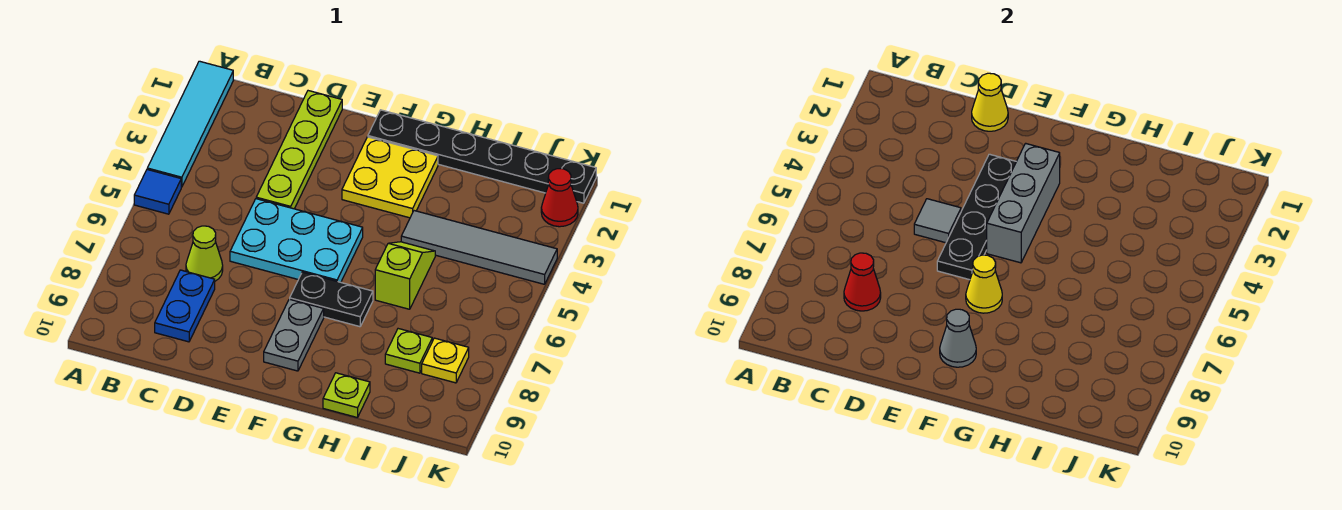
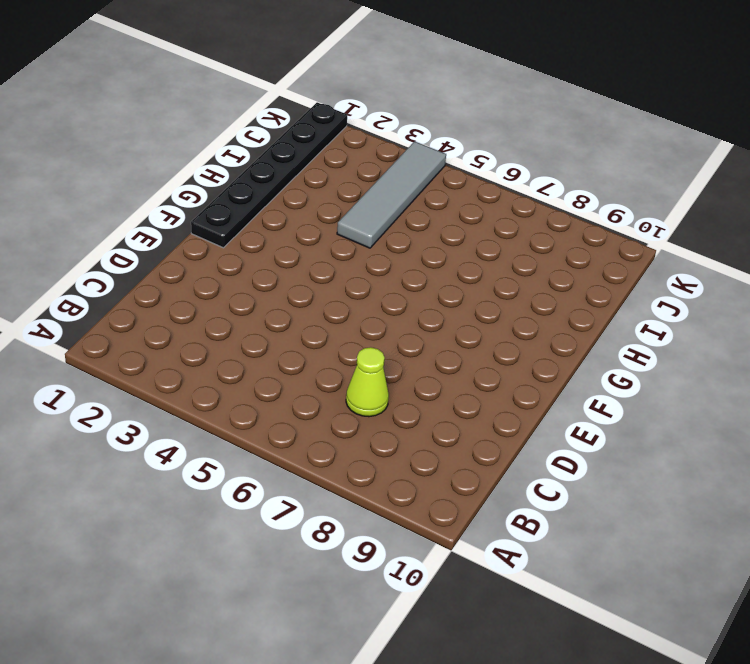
none -> cyan 1x4 tile [147,61,233,187]
none -> blue 1x1 tile [134,170,181,214]
none -> blue 1x2 plate [155,270,215,342]

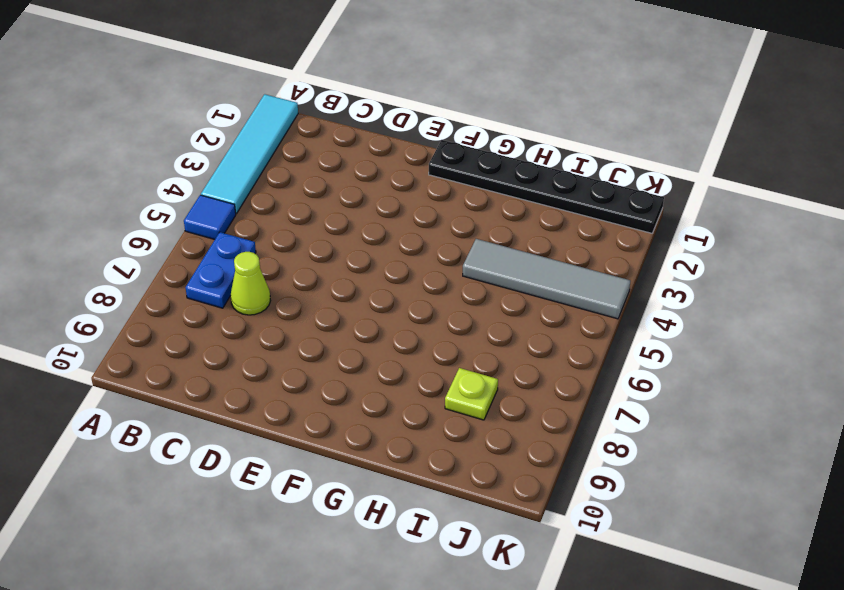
blue 1x2 plate [185,232,256,308] -> blue 1x2 plate moved to [155,270,215,342]
none -> lime 1x4 plate [256,91,342,209]
none -> cyan 2x3 plate [230,199,363,282]
none -> yellow 2x2 plate [342,137,438,218]

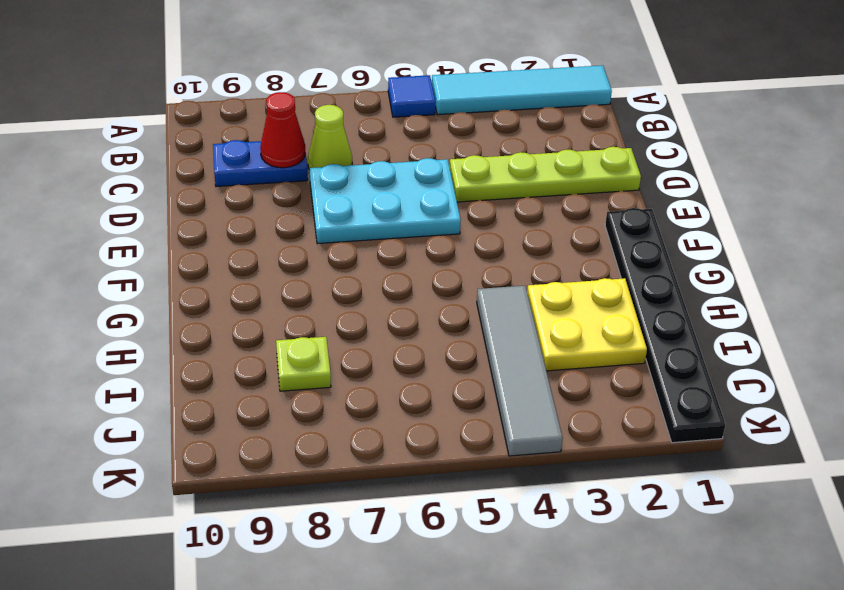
cyan 2x3 plate [310,158,461,244] -> cyan 2x3 plate turned to [230,199,363,282]
yellow 2x2 plate [527,278,647,371] -> yellow 2x2 plate moved to [342,137,438,218]
none -> black 1x2 plate [290,272,373,327]
none -> grey 1x2 plate [264,299,324,371]
none -> lime 1x2 slope [375,242,435,309]

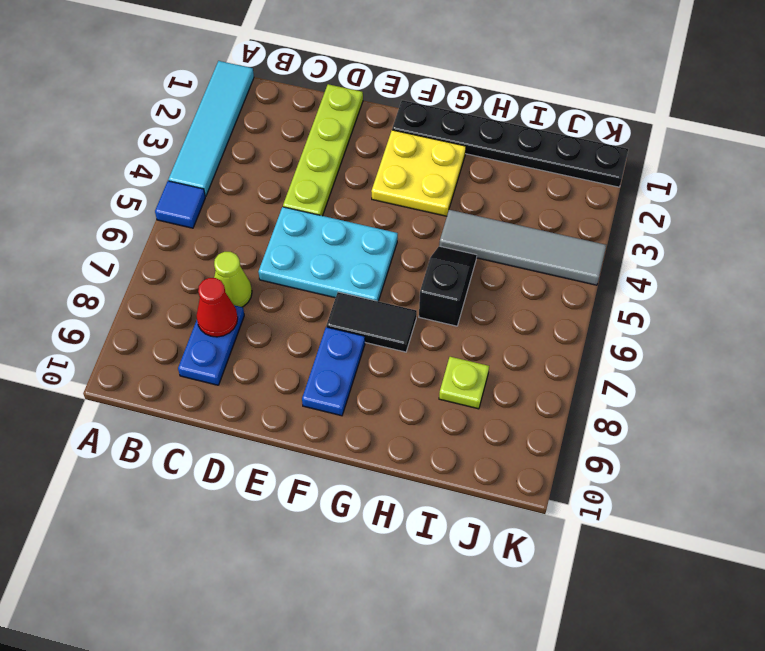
black 1x2 tile [326,292,417,352] -> black 1x2 plate [290,272,373,327]
blue 1x2 plate [302,327,365,416] -> grey 1x2 plate [264,299,324,371]
black 1x2 slope [419,246,477,326] -> lime 1x2 slope [375,242,435,309]
none -> lime 1x1 plate [323,373,370,418]
none -> yellow 1x1 plate [422,338,469,383]
none -> red 1x1 cone [541,169,578,227]

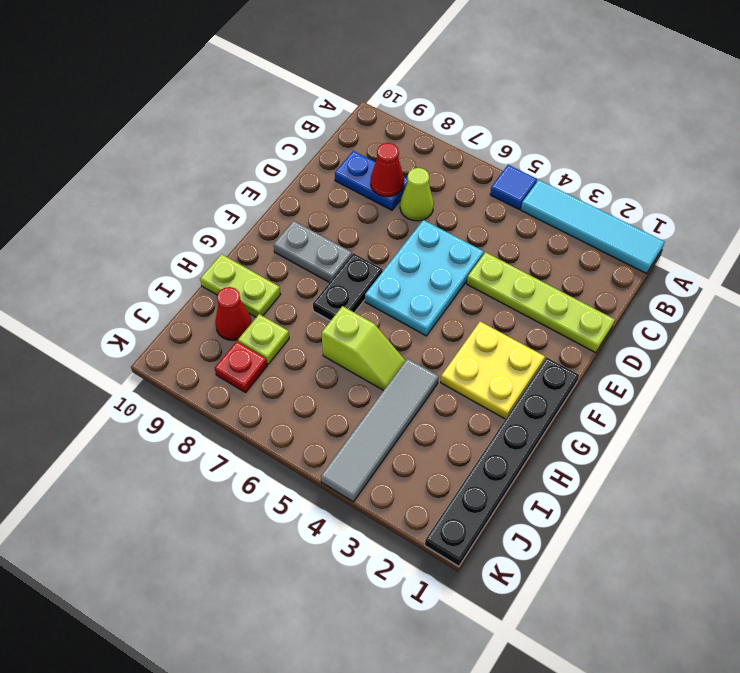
lime 1x2 plate [200,254,281,317] -> lime 1x1 plate [323,373,370,418]
red 1x1 cone [215,287,251,341] -> red 1x1 cone moved to [541,169,578,227]
red 1x1 plate [215,341,267,392] -> yellow 1x1 plate [422,338,469,383]
none -> yellow 1x1 cone [972,73,1008,131]
none -> grey 1x1 tile [914,199,961,243]
none -> black 1x4 plate [937,154,1016,280]

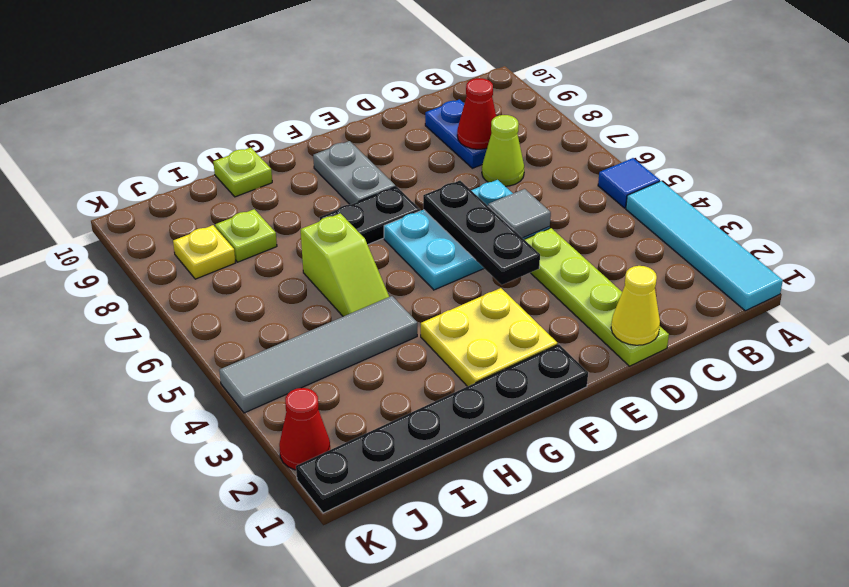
black 1x3 plate [423,181,540,285] -> black 1x4 plate [937,154,1016,280]
none -> grey 1x3 brick [987,143,1060,263]
none -> yellow 1x1 cone [966,255,1002,313]
none -> grey 1x1 cone [940,309,976,367]

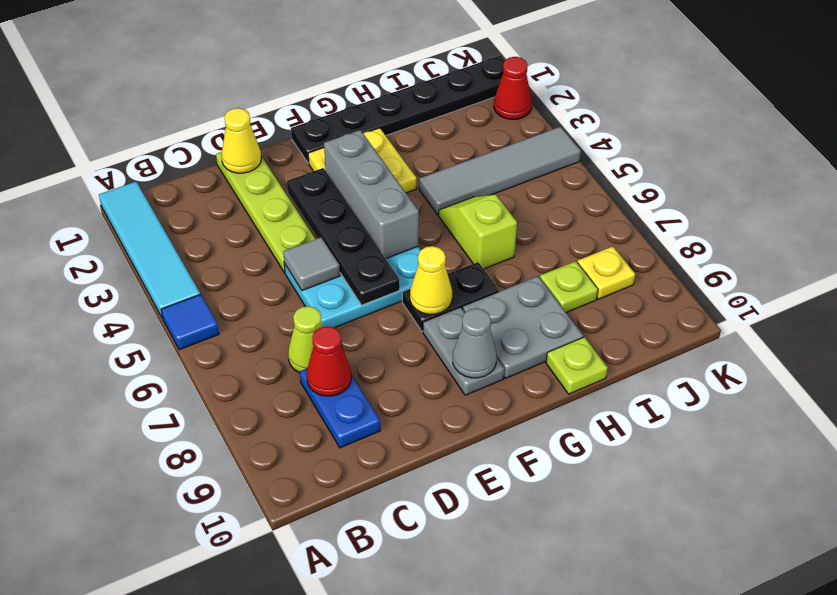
grey 2x2 plate [463,276,583,378] -> none

